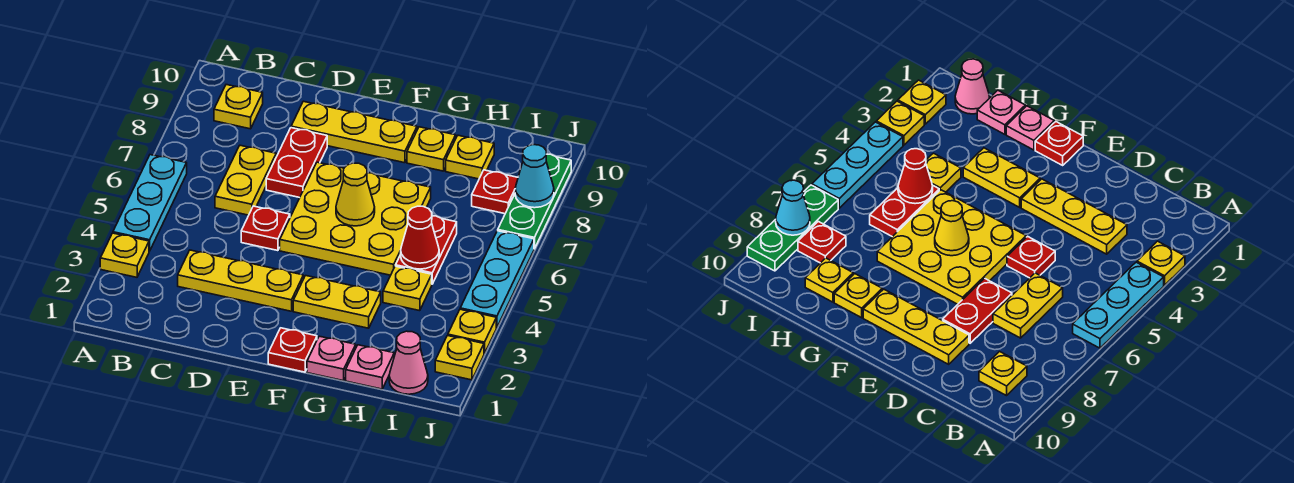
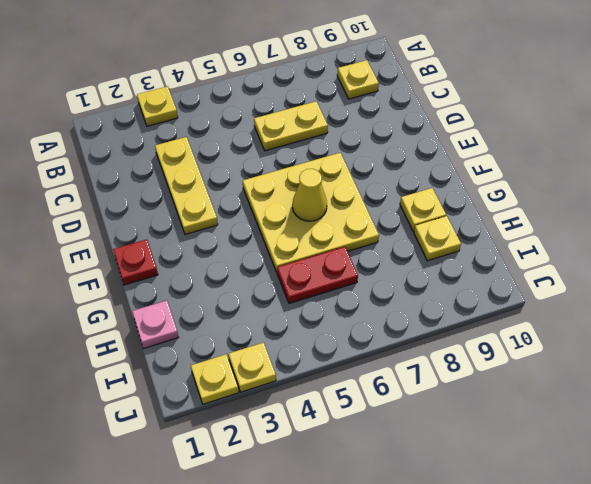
none -> cyan 1x3 plate [113,155,187,251]
none -> red 1x1 plate [241,206,290,251]
none -> red 1x2 plate [266,128,327,198]

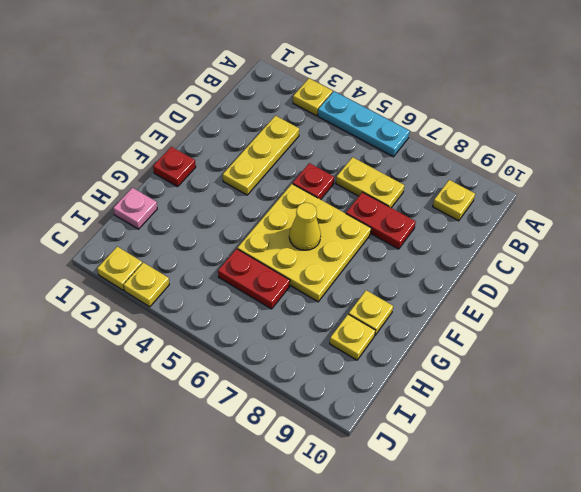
none -> yellow 1x3 plate [291,101,417,163]
none -> yellow 1x2 plate [293,276,381,328]
none -> pink 1x1 plate [307,336,356,381]

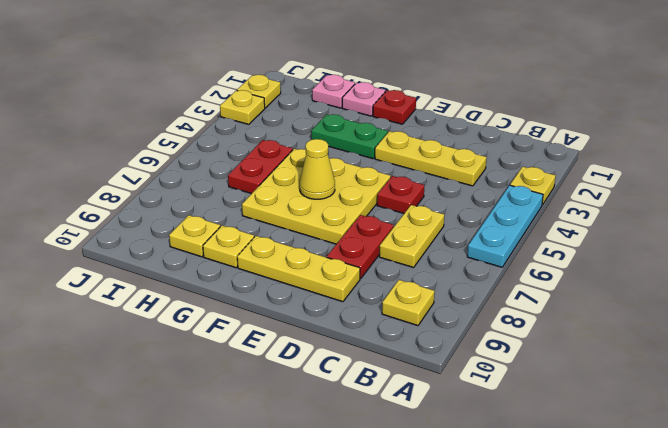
green 1x2 plate [311,114,388,159] -> yellow 1x2 plate [293,276,381,328]
none -> yellow 1x1 plate [383,266,432,311]
none -> pink 1x1 cone [389,331,428,394]
none -> red 1x1 plate [472,170,518,214]

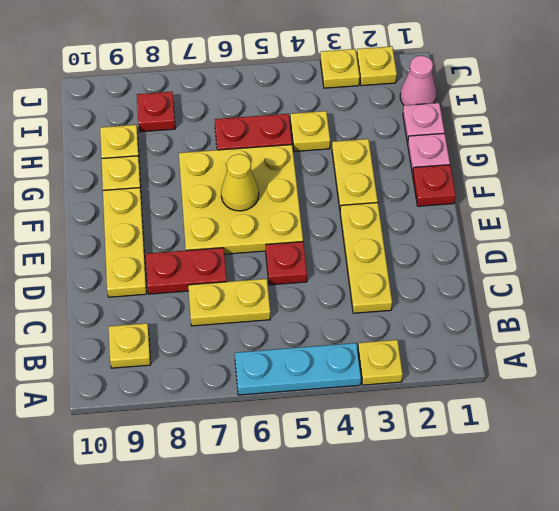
none -> cyan 1x3 plate [460,231,534,328]
none -> green 1x3 plate [498,154,571,249]
none -> red 1x1 cone [401,206,439,269]

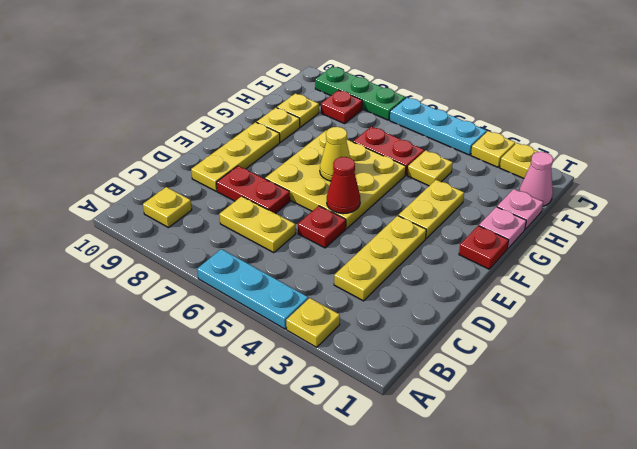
red 1x1 cone [327,157,360,214] -> red 1x1 cone moved to [401,206,439,269]
none -> cyan 1x1 cone [515,145,554,208]

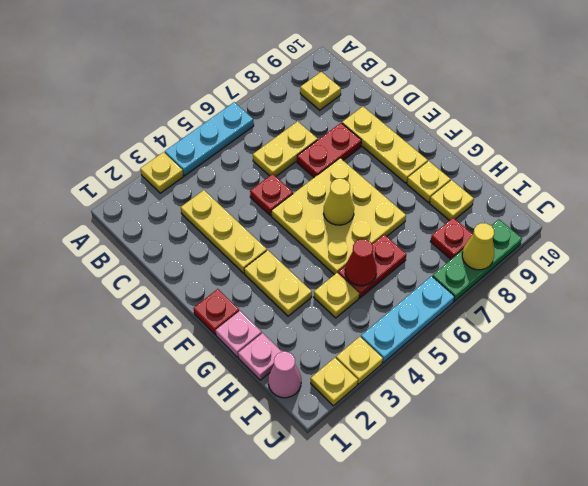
yellow 1x1 cone [462,223,494,270] -> cyan 1x1 cone [515,145,554,208]

